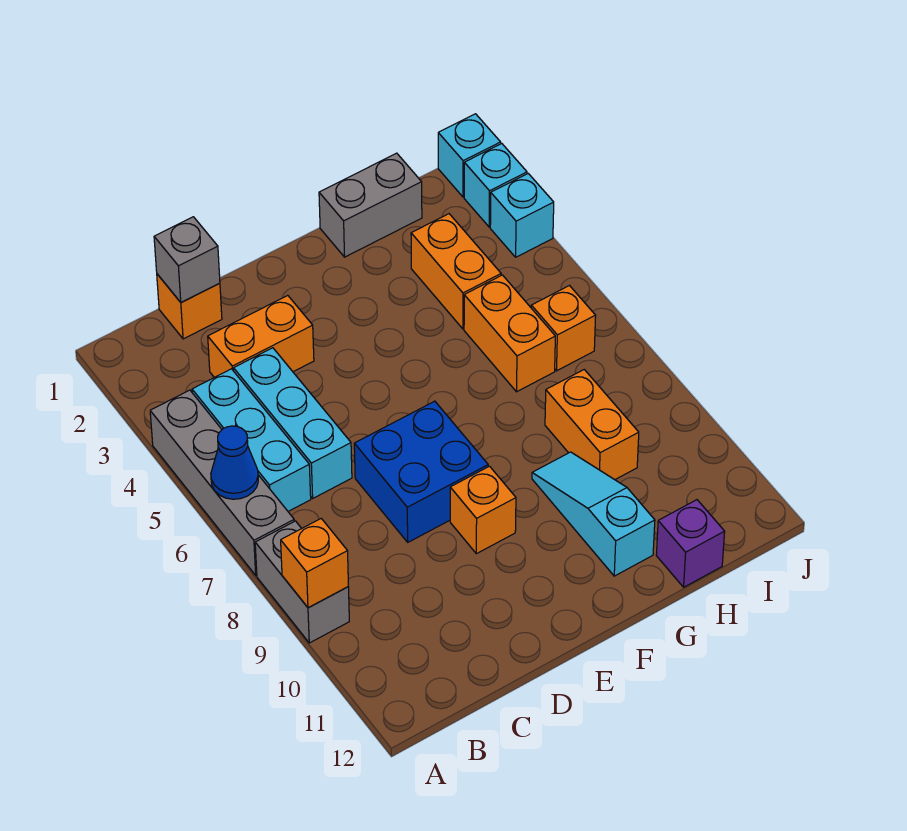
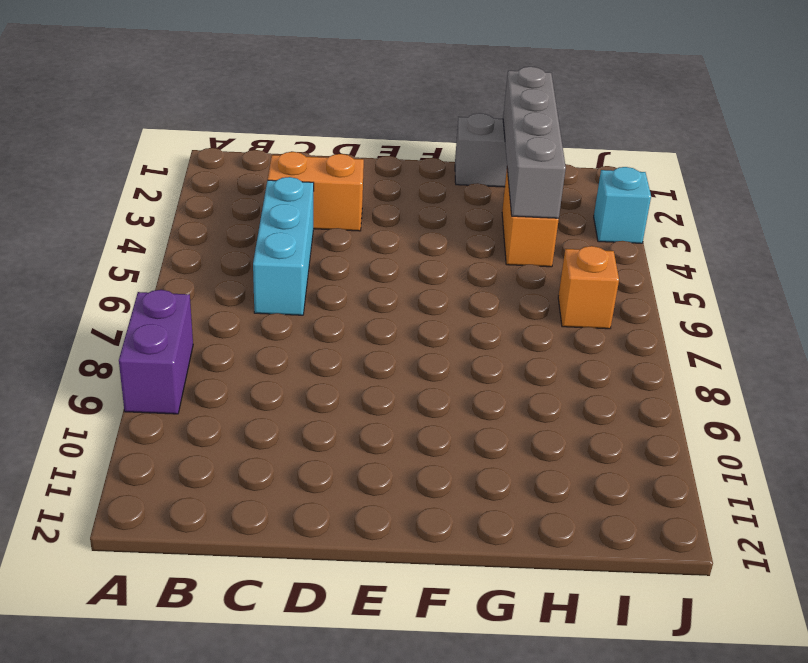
purple 1x2 brick [119,290,193,414] -> grey 1x2 brick [255,521,349,643]
grey 1x4 brick [503,67,566,218] -> grey 1x4 brick moved to [150,390,294,575]
none -> cyan 1x3 brick [192,369,311,511]
none -> orange 1x1 brick [157,274,222,339]
none -> blue 2x2 brick [354,401,488,542]

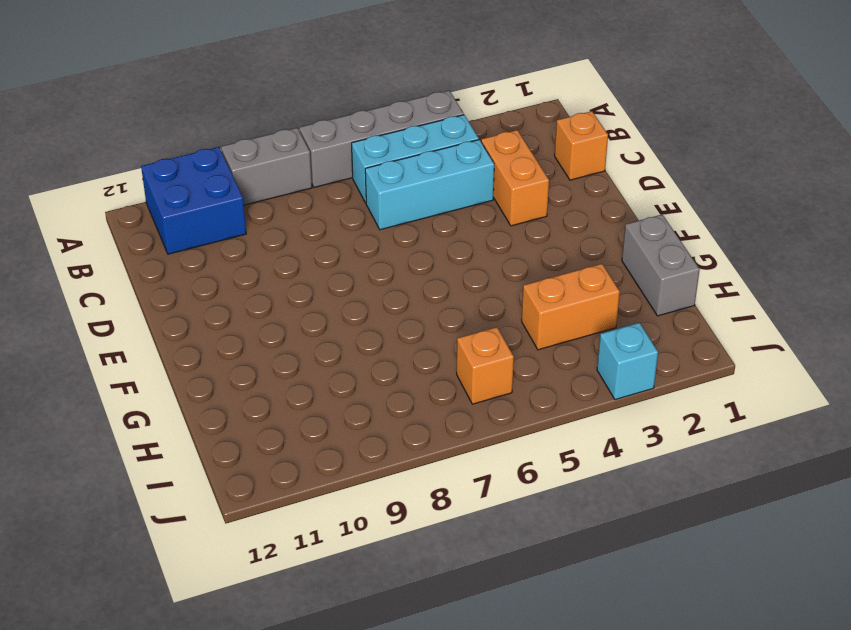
blue 2x2 brick [141,147,246,254] -> blue 2x2 brick moved to [354,401,488,542]
none -> orange 1x1 brick [450,466,516,554]
none -> cyan 1x3 slope [532,452,655,576]
none -> orange 1x2 brick [464,275,555,392]

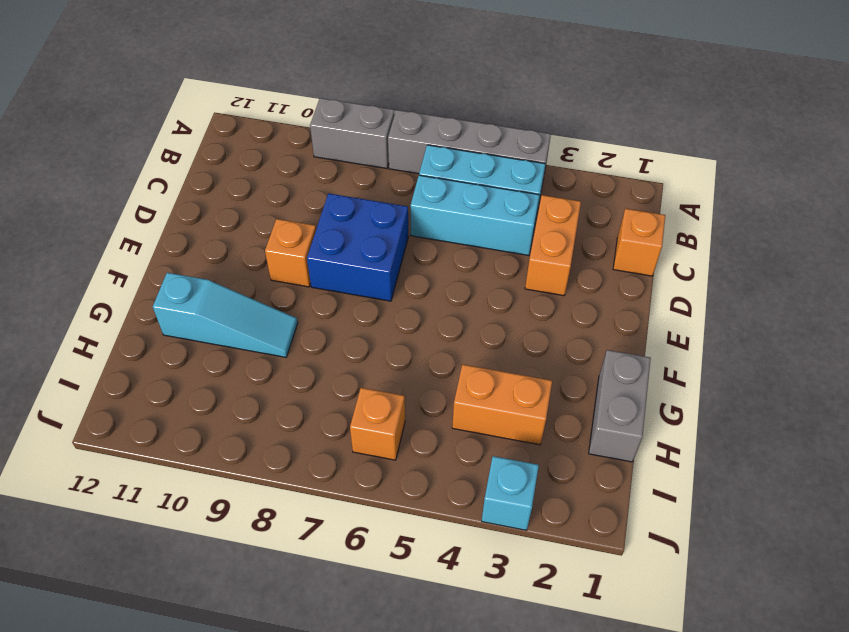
none -> orange 1x2 brick [464,275,555,392]
none -> orange 1x2 brick [545,370,639,480]
none -> purple 1x1 brick [656,500,725,587]

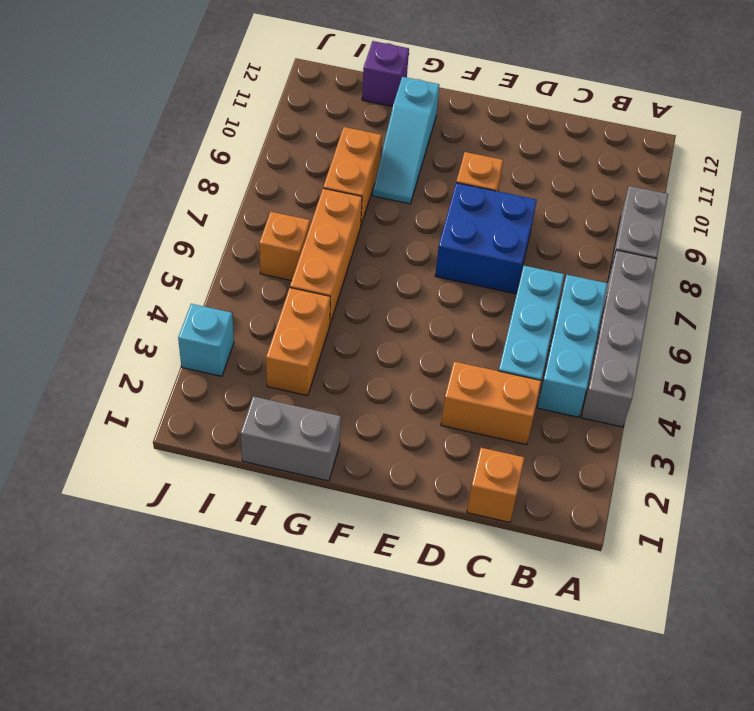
orange 1x3 brick [290,188,362,324] -> orange 1x2 brick [464,275,555,392]
none -> cyan 1x1 brick [438,114,501,197]
none -> cyan 1x1 brick [464,144,527,227]
none -> blue 1x1 cone [211,426,258,499]

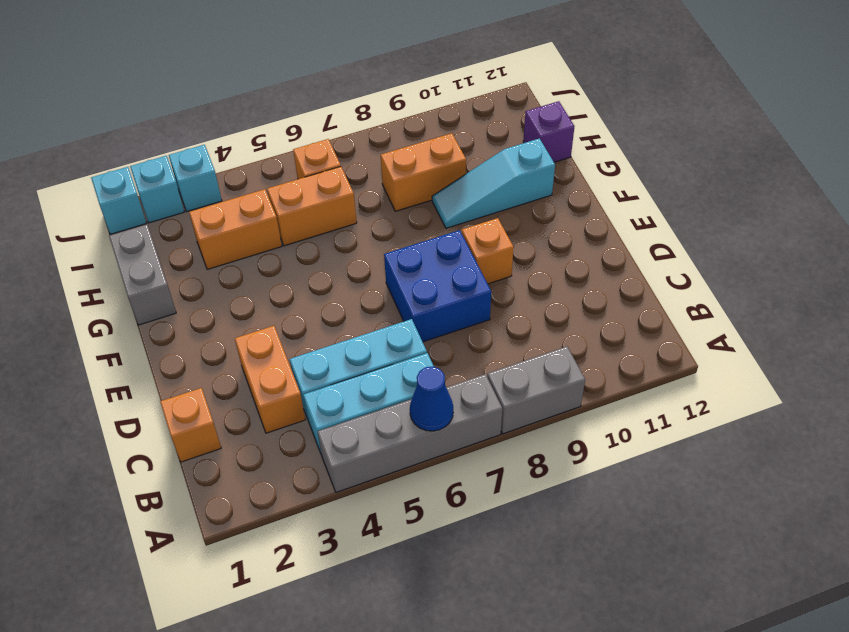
none -> orange 1x1 brick [281,519,348,608]
none -> grey 1x1 brick [154,217,220,302]

